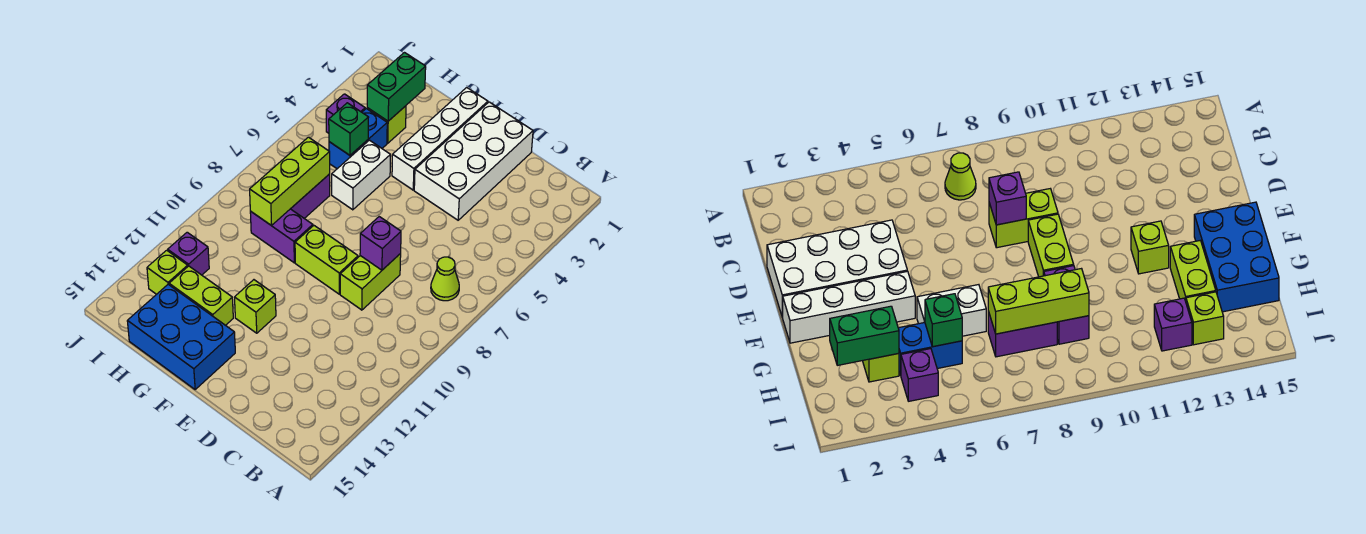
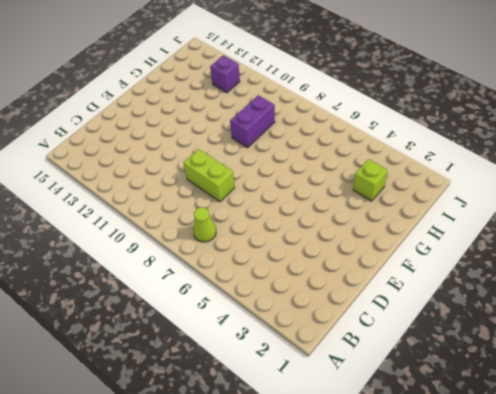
none -> white 2x4 brick [414,102,533,220]
none -> lime 1x2 brick [295,226,358,294]
none -> white 1x4 brick [392,87,488,190]

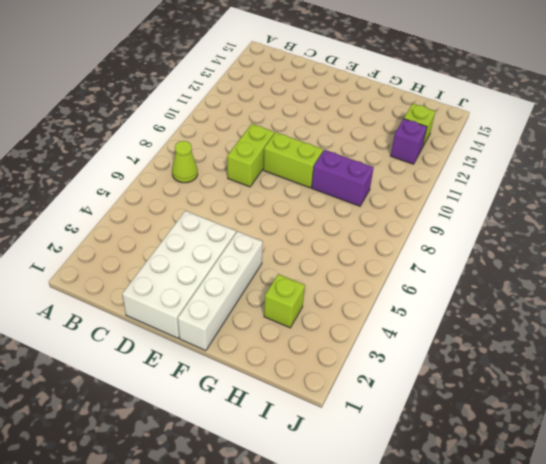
none -> lime 1x1 brick [234,280,276,333]
none -> blue 2x3 brick [127,284,235,389]
none -> white 1x2 brick [332,140,391,210]

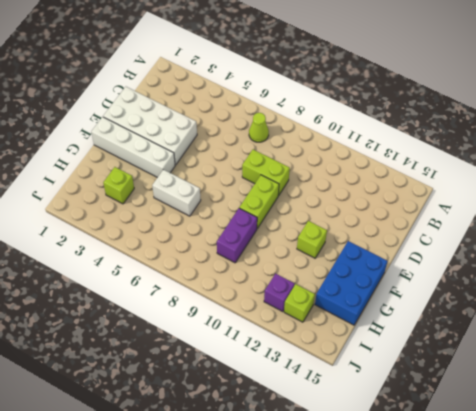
none -> lime 1x2 brick [169,266,233,325]
none -> blue 1x2 brick [329,109,387,169]
none -> purple 1x2 brick [291,174,330,218]

